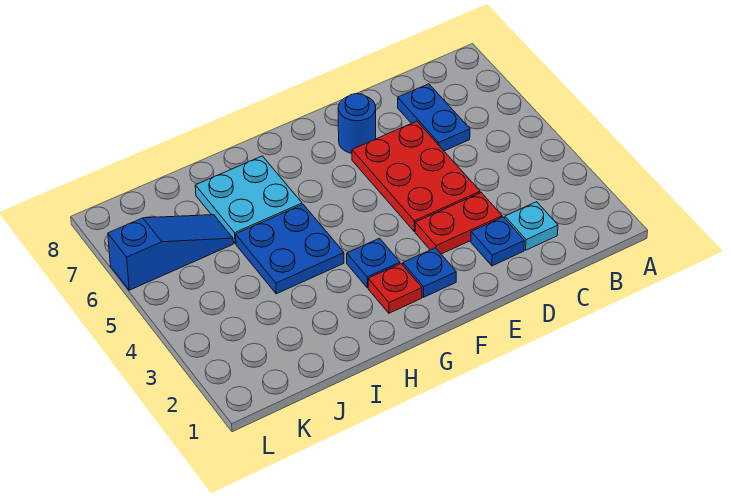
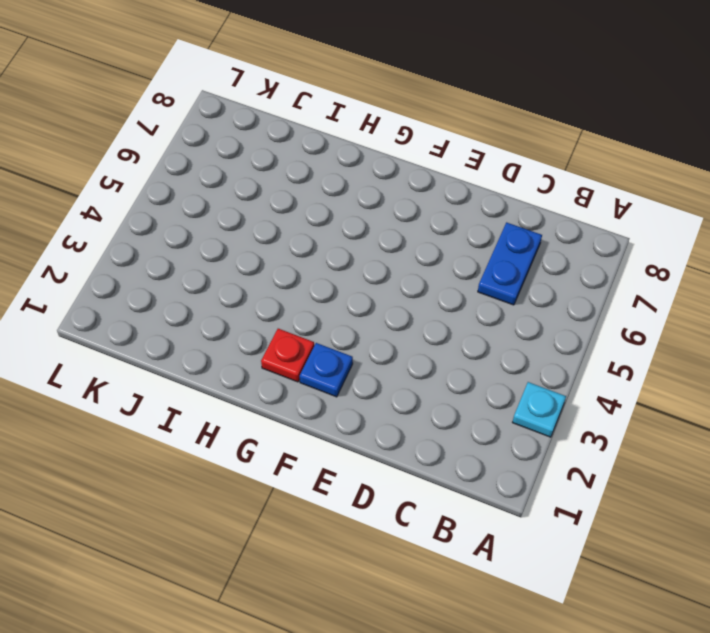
cyan 1x1 plate [512,382,566,437] -> cyan 1x1 plate moved to [505,202,558,250]
none -> blue 1x1 plate [471,217,524,266]
none -> red 1x2 plate [415,193,502,254]
none -> red 2x3 plate [352,121,480,231]

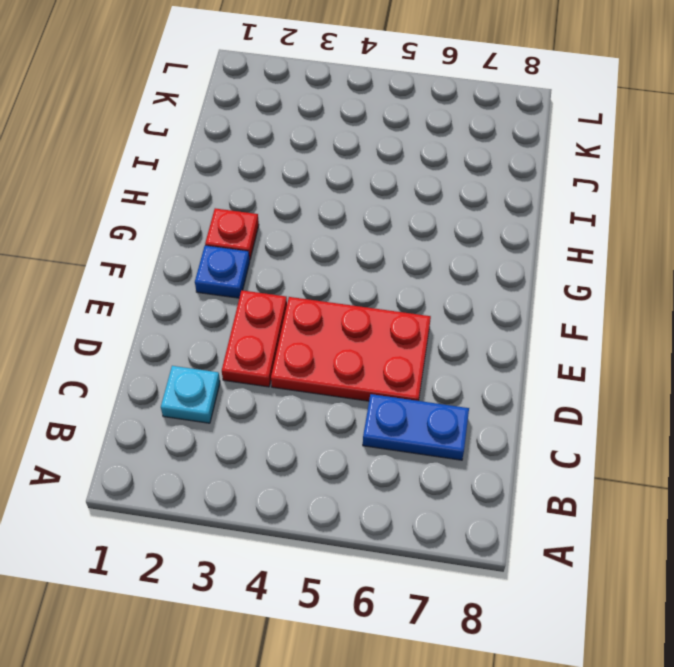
none -> blue 1x1 plate [471,217,524,266]
none -> blue 1x1 round brick [338,93,376,153]
none -> blue 1x1 plate [347,238,400,288]

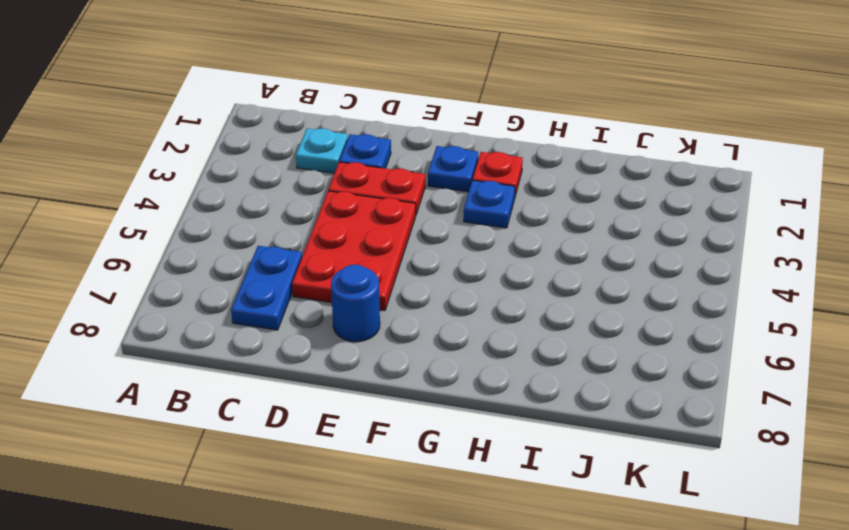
none -> blue 2x2 plate [236,204,344,294]
none -> cyan 2x2 plate [195,156,302,243]
none -> blue 1x3 slope [108,215,233,290]

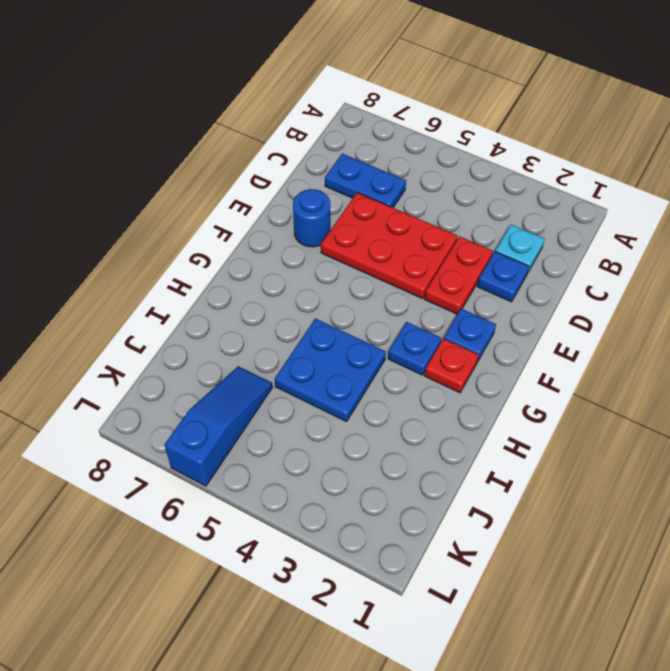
none -> cyan 2x2 plate [195,156,302,243]

